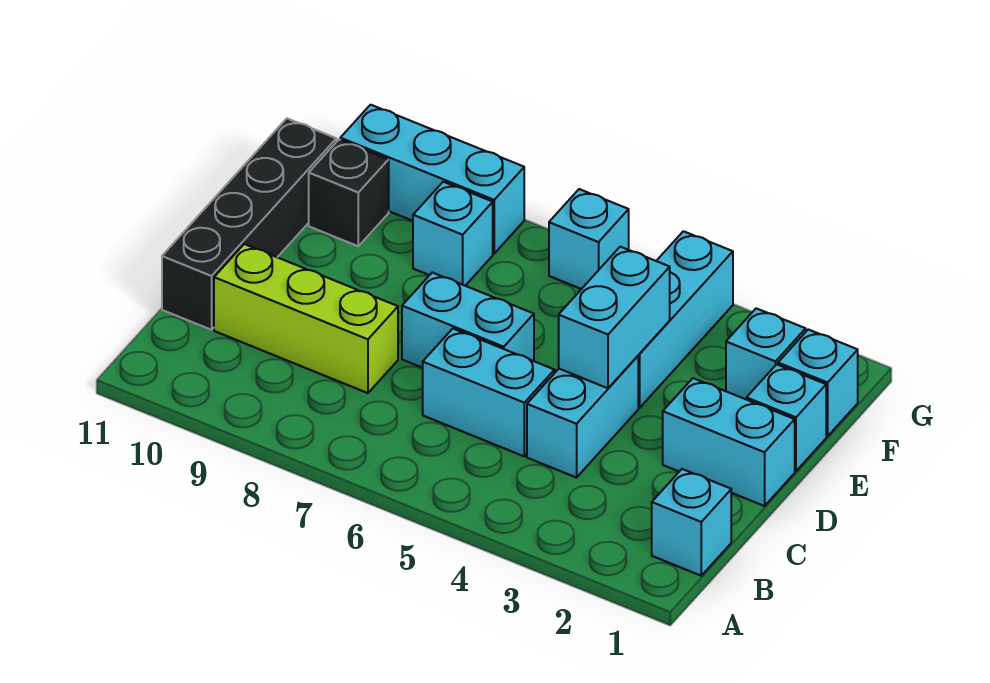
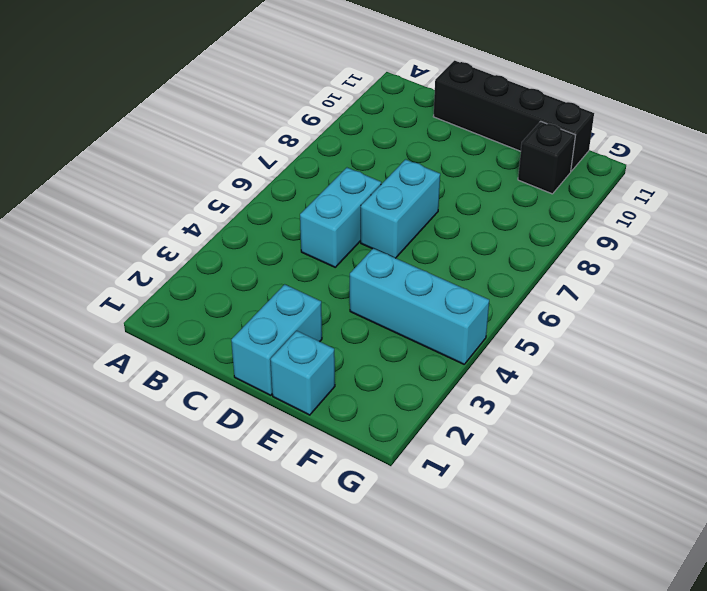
none -> cyan 1x1 brick [652,469,731,576]
none -> cyan 1x2 brick [527,356,638,478]
none -> lime 1x3 brick [214,244,398,393]

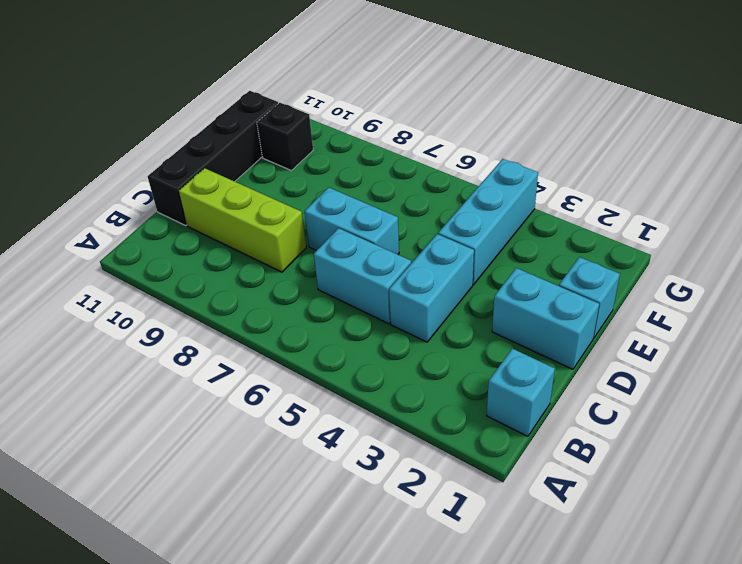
none -> cyan 1x1 brick [778,329,858,436]
none -> cyan 1x1 brick [726,308,806,400]
none -> cyan 1x1 brick [413,182,493,286]

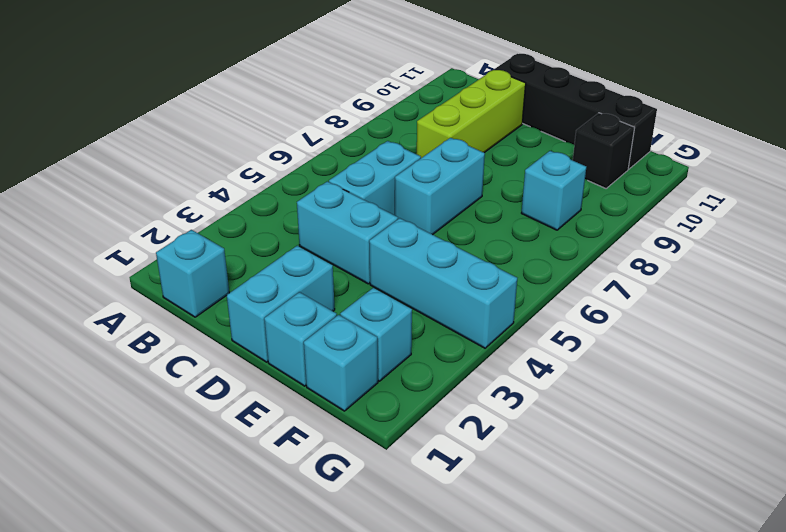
none -> cyan 1x1 brick [549,189,629,289]
none -> cyan 1x3 brick [340,105,524,254]
none -> cyan 1x2 brick [559,247,670,388]

